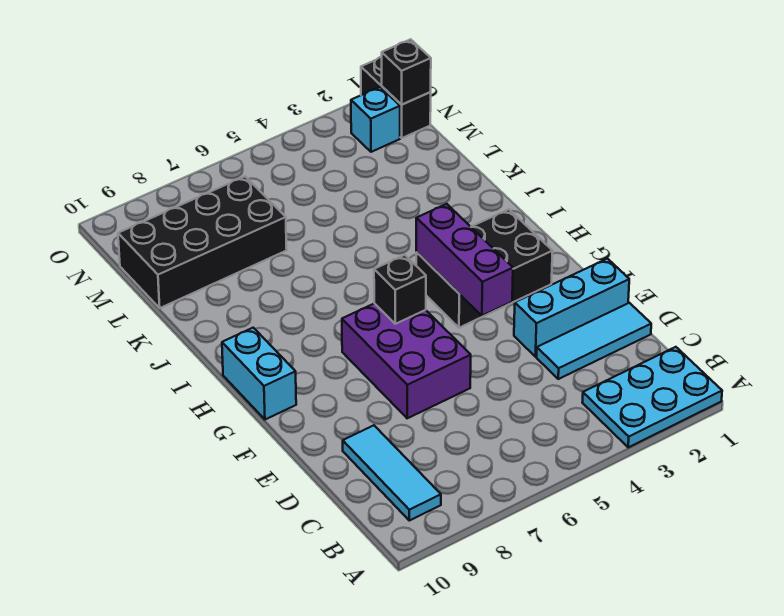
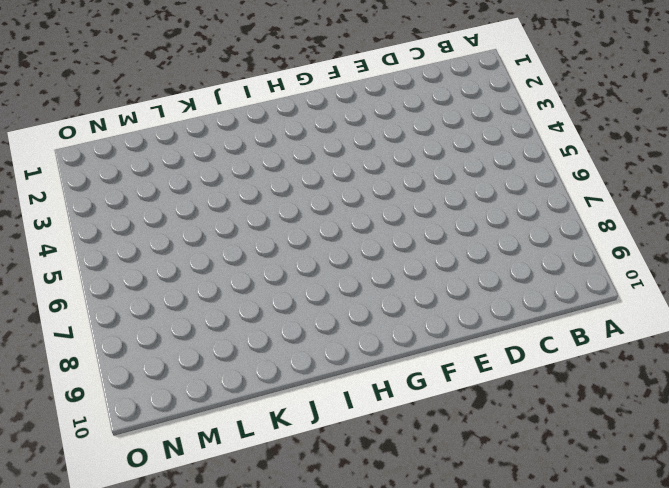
none -> cyan 2x3 plate [582,347,722,447]
none -> cyan 1x3 tile [343,425,441,521]
none -> cyan 1x3 tile [537,303,651,379]

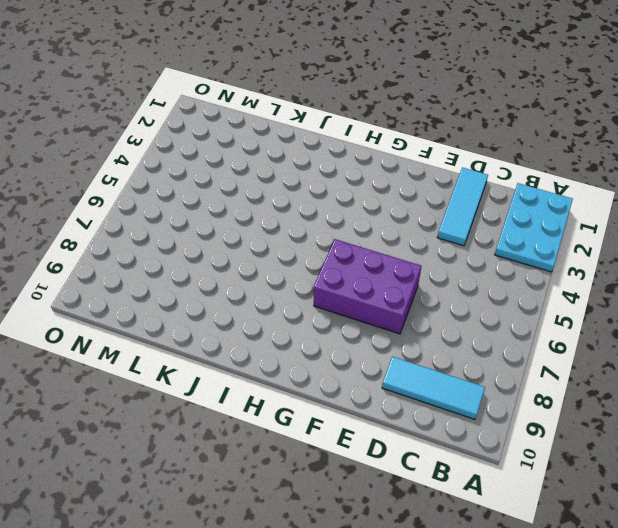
none -> cyan 1x3 brick [514,259,629,357]
none -> black 2x3 brick [416,209,553,328]
none -> cyan 1x2 brick [222,328,296,420]

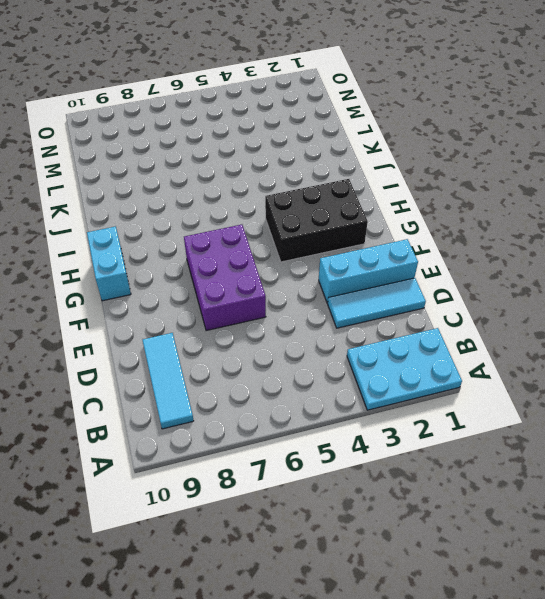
none -> black 2x4 brick [118,177,287,308]
none -> black 1x2 brick [361,57,431,138]
none -> cyan 1x1 brick [351,87,400,152]

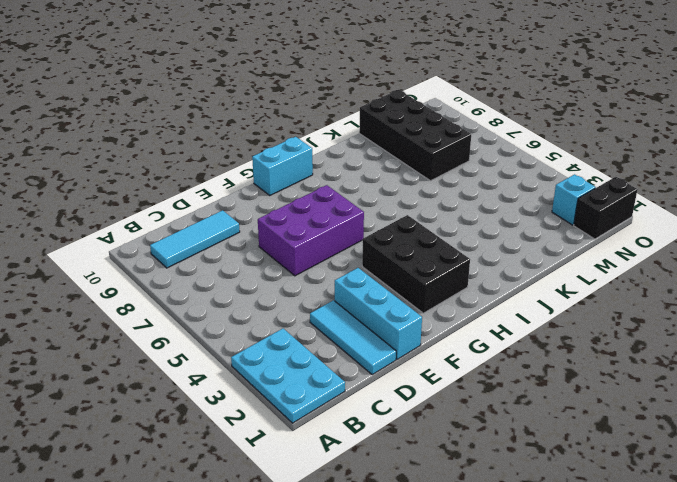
none -> purple 1x3 brick [416,204,513,316]
none -> black 1x1 brick [374,255,426,324]
none -> black 1x1 brick [382,39,431,105]

